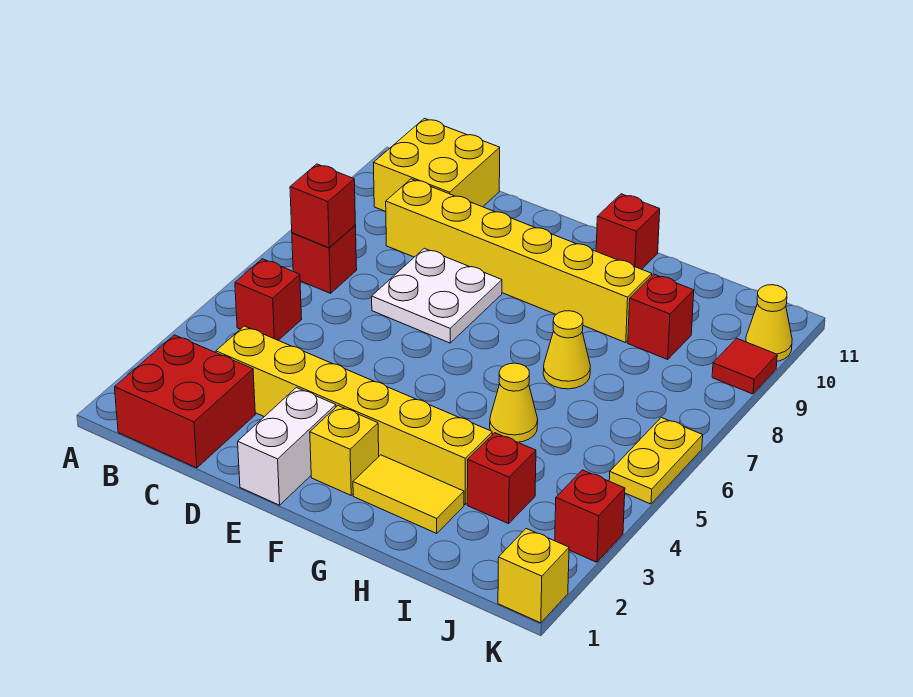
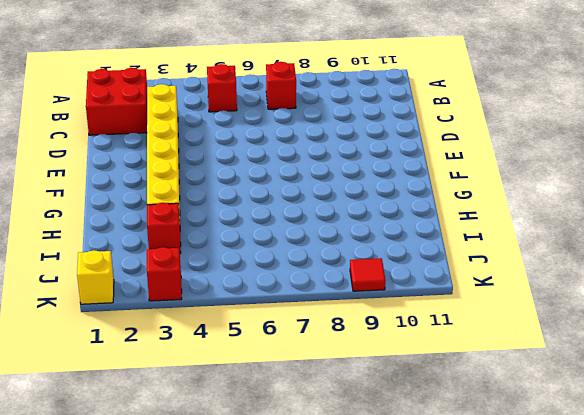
none -> yellow 2x2 brick [374,119,500,212]
none -> yellow 1x6 brick [386,179,652,343]
none -> white 2x2 plate [372,248,502,343]

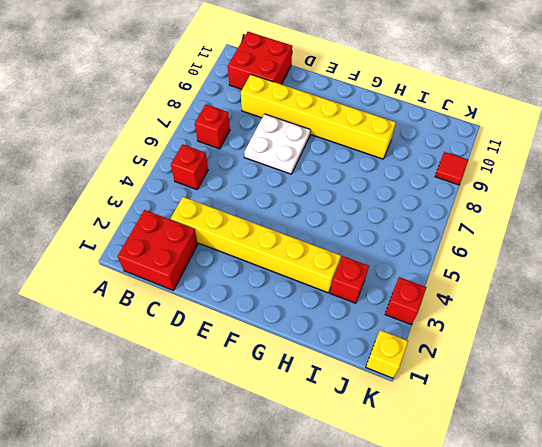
red 2x2 brick [228,32,292,89] -> yellow 2x2 brick [374,119,500,212]
none -> white 1x2 brick [238,388,336,505]
none -> yellow 1x1 brick [310,406,379,495]
none -> yellow 1x2 tile [353,455,464,533]

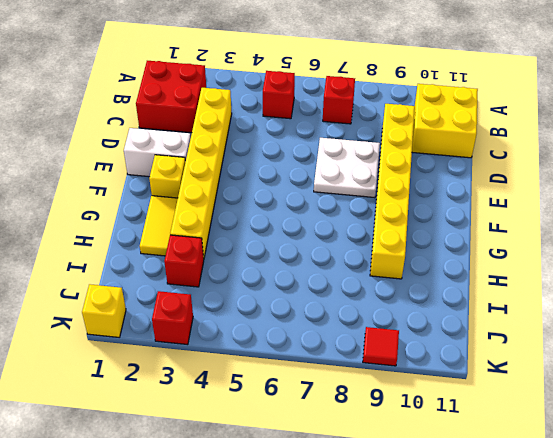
none -> red 1x1 brick [596,194,660,269]
none -> yellow 1x1 cone [490,363,538,442]
none -> yellow 1x1 cone [543,311,590,389]

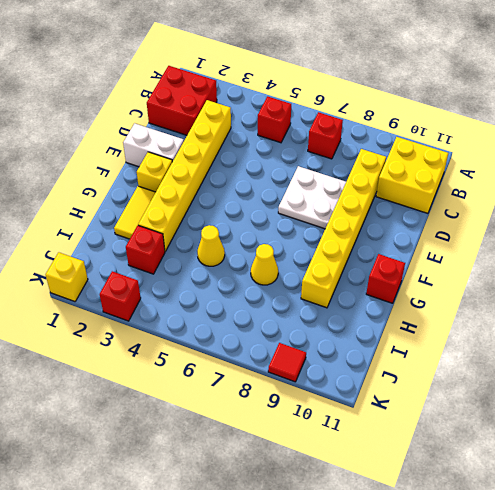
none -> red 1x1 brick [628,274,694,359]
none -> yellow 1x2 plate [609,418,703,504]
none -> yellow 1x1 cone [746,285,792,361]

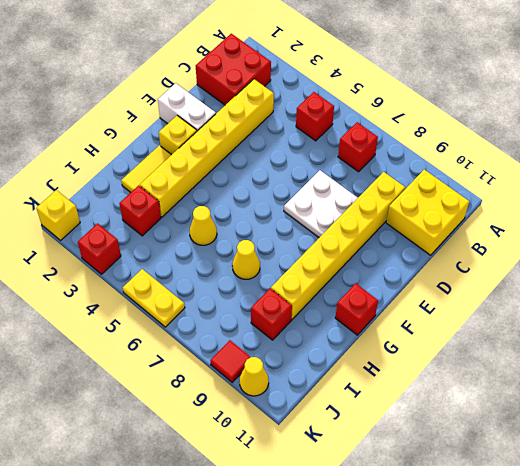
none -> red 1x1 brick [290,164,355,248]

